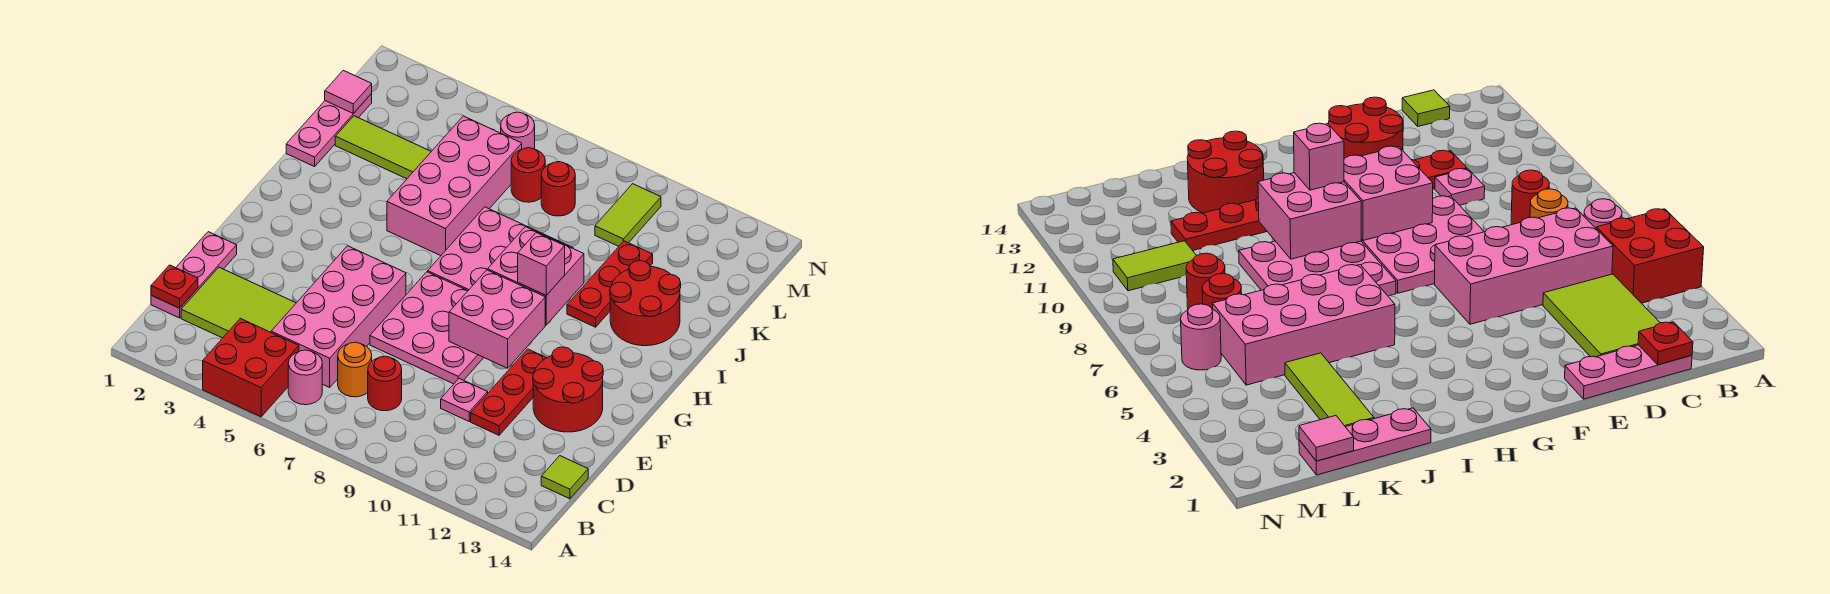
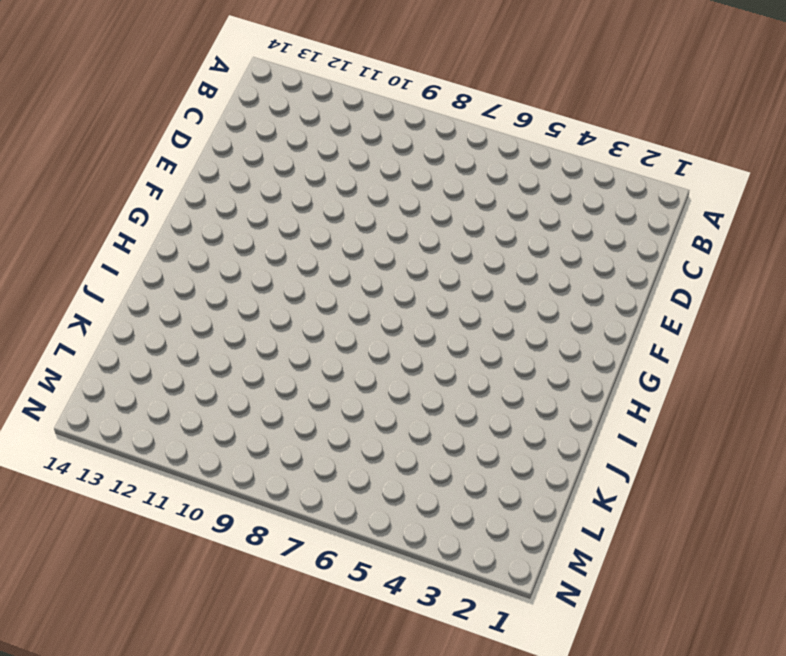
none -> red 2x2 brick [203,318,299,417]
none -> pink 1x1 round brick [288,350,322,405]
none -> pink 1x3 plate [151,232,237,318]

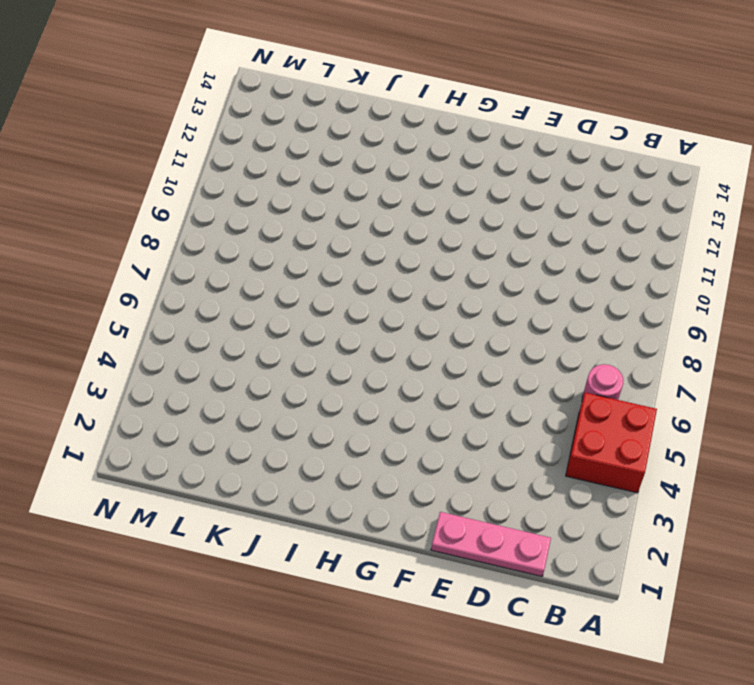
none -> lime 2x3 tile [181,267,296,338]
none -> pink 2x4 brick [271,246,406,387]
none -> orange 1x1 round brick [338,342,372,397]

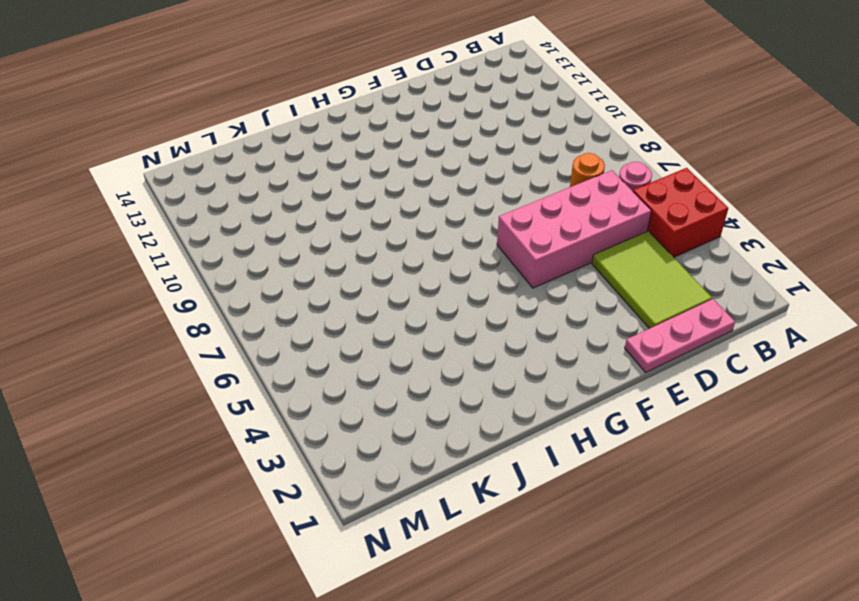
none -> red 1x1 round brick [368,356,402,411]
none -> lime 1x1 tile [541,456,588,499]
none -> pink 1x1 plate [441,379,488,421]

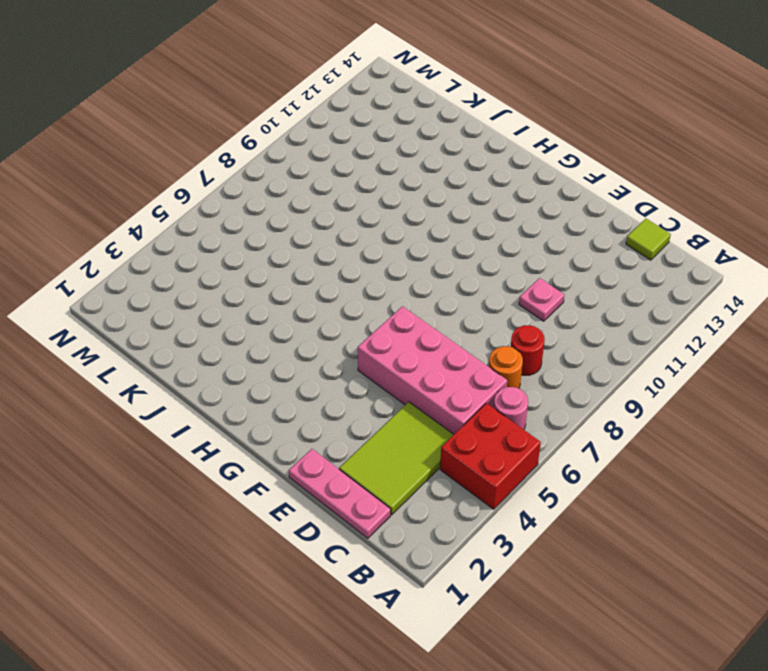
none -> red 1x3 plate [471,349,546,435]
none -> pink 3x3 plate [370,272,484,384]
none -> red 2x2 round brick [533,347,603,432]

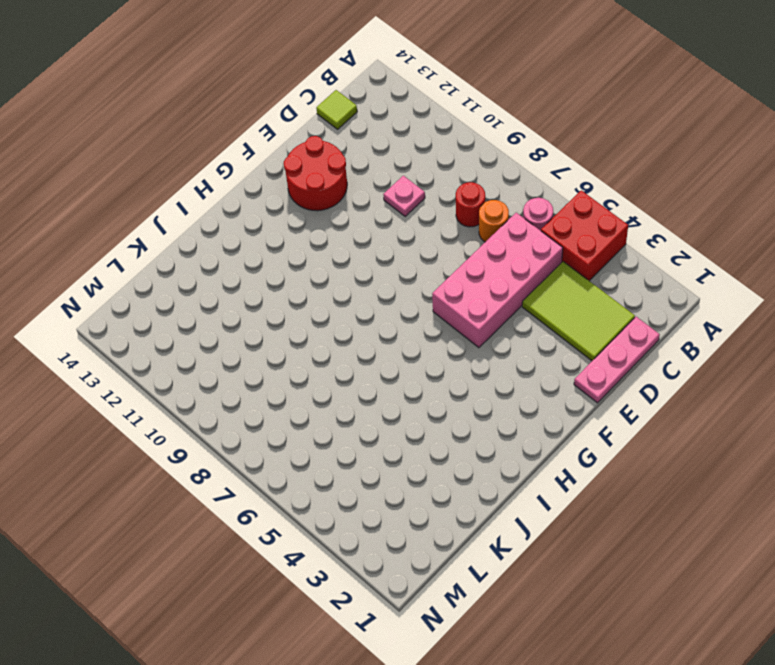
none -> red 1x3 plate [471,349,546,435]
none -> pink 3x3 plate [370,272,484,384]
none -> pink 3x3 plate [428,207,573,291]

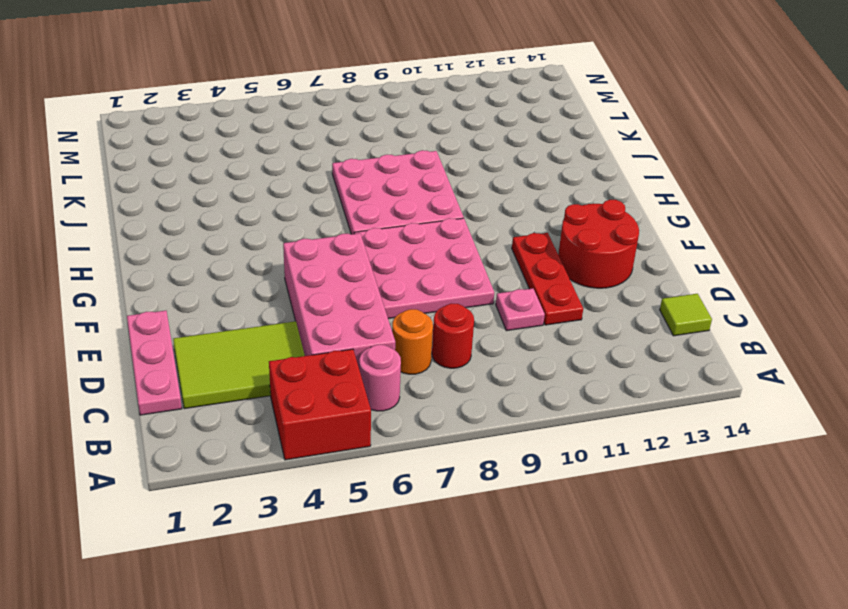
none -> pink 2x4 brick [387,116,522,256]
none -> red 1x3 plate [567,241,653,327]
none -> red 2x2 round brick [610,260,681,346]

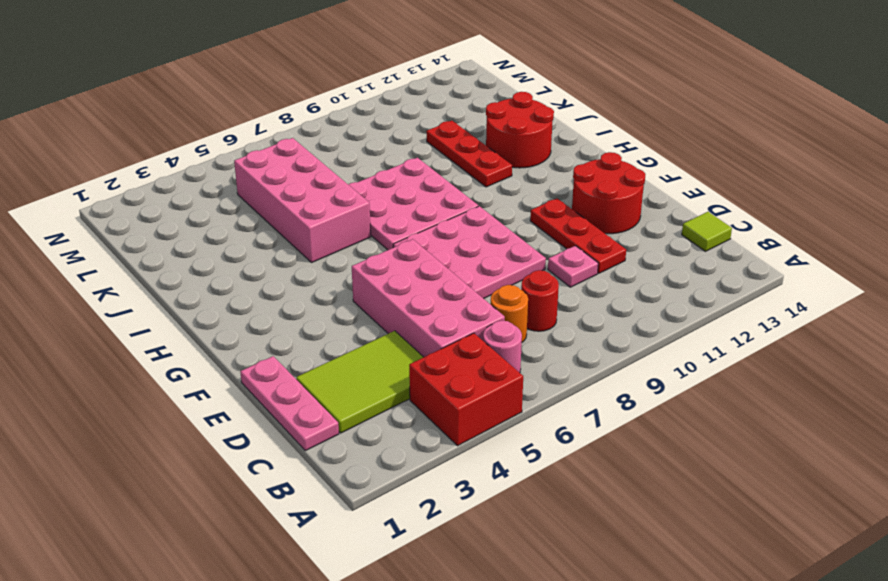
none -> pink 1x3 plate [286,94,372,167]
none -> lime 1x3 tile [335,116,431,179]
none -> red 1x1 round brick [511,148,545,202]

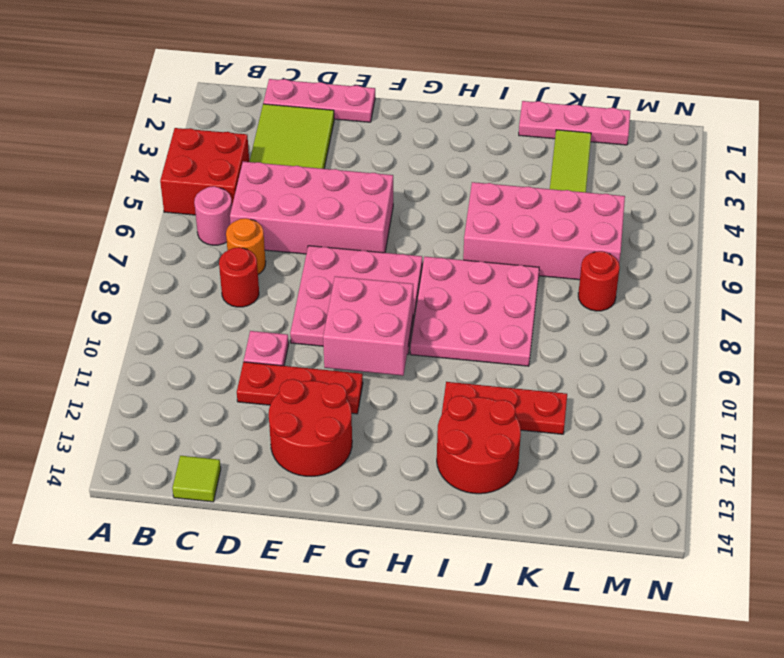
none -> red 1x1 round brick [541,162,575,216]
none -> lime 1x2 tile [595,184,661,246]
none -> pink 1x1 round brick [501,112,535,149]

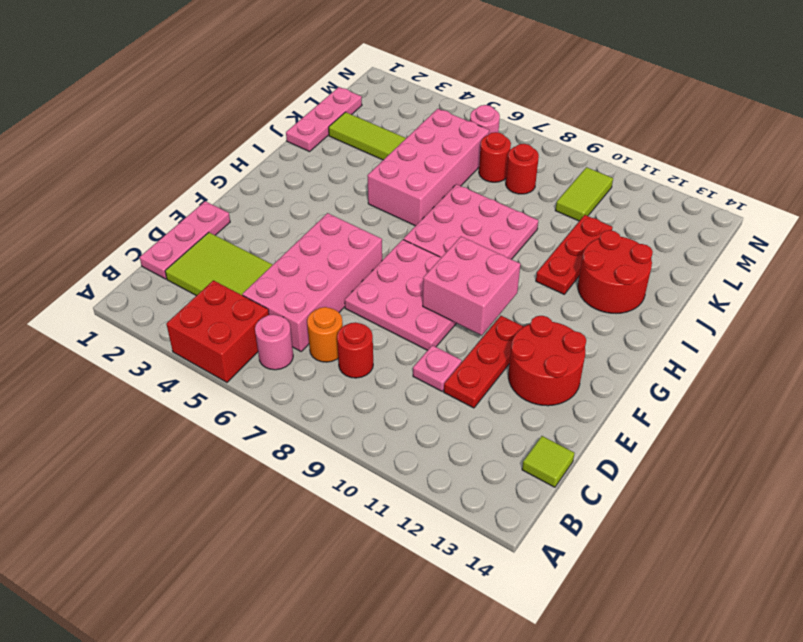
none -> red 1x1 plate [151,265,198,308]
none -> pink 2x2 brick [488,227,584,325]
none -> pink 1x1 tile [325,70,372,113]

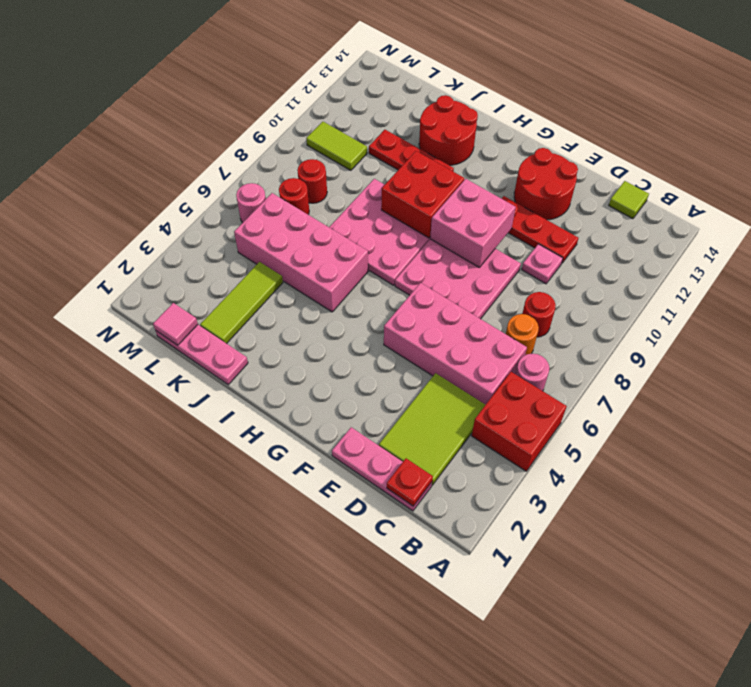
red 2x2 brick [381,151,464,238] -> pink 2x2 brick [488,227,584,325]
none -> pink 1x1 brick [518,233,565,295]

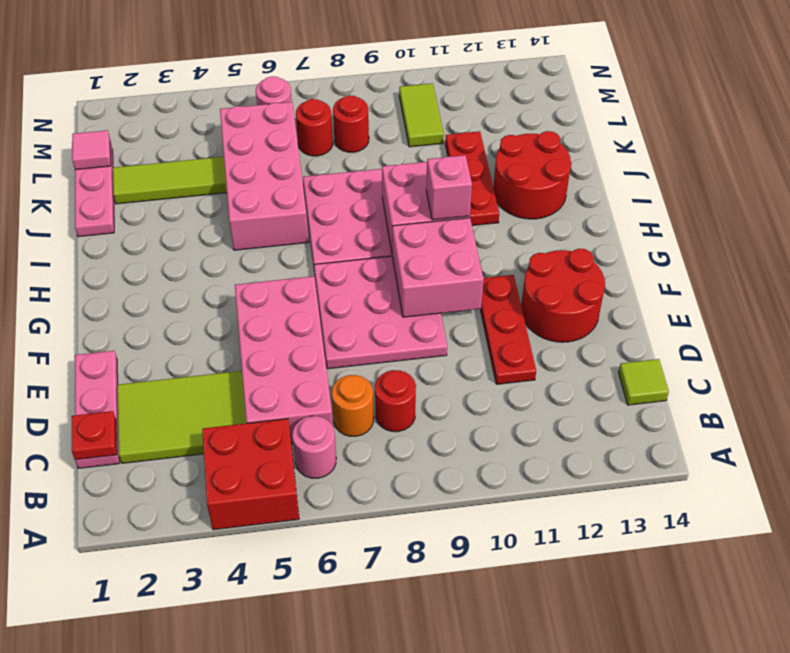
none -> pink 1x1 plate [441,379,488,421]

